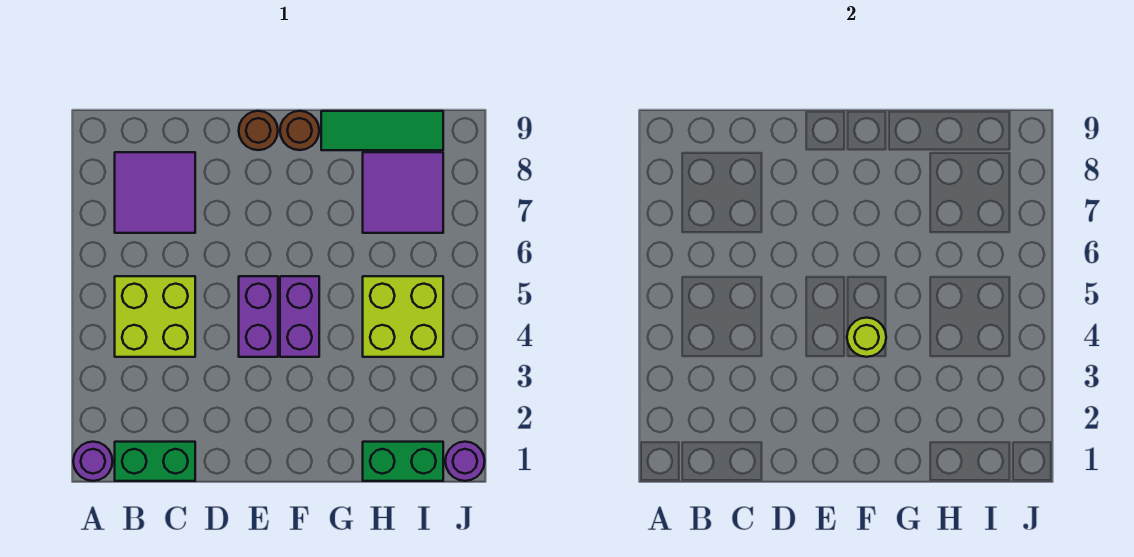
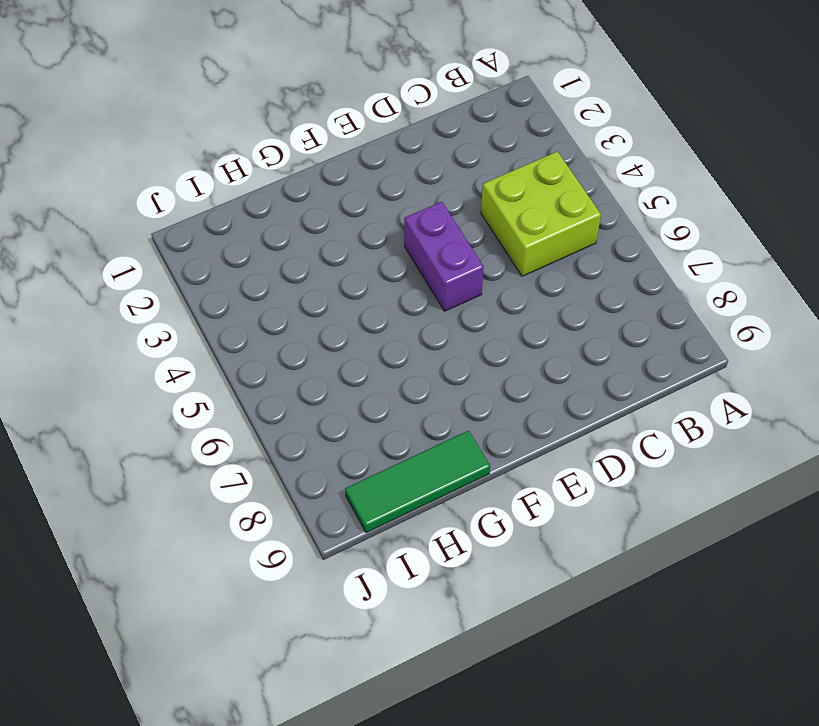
none -> purple 1x1 round brick [73,442,113,481]
none -> green 1x2 brick [115,442,195,481]
none -> purple 2x2 tile [115,152,195,233]

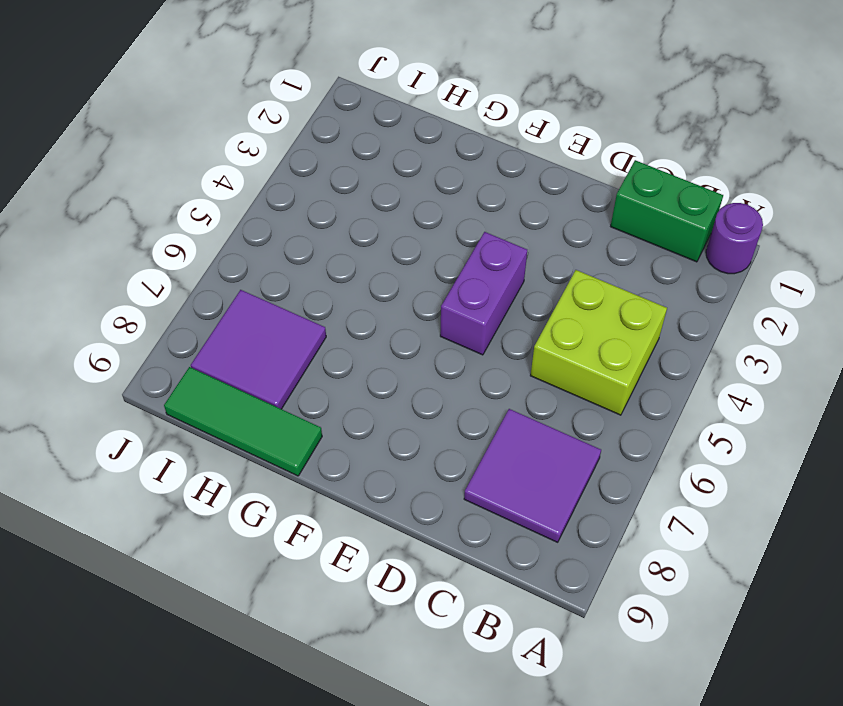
none -> brown 1x1 round brick [239,111,278,150]
none -> purple 1x2 brick [280,276,319,357]
none -> brown 1x1 round brick [280,111,319,150]

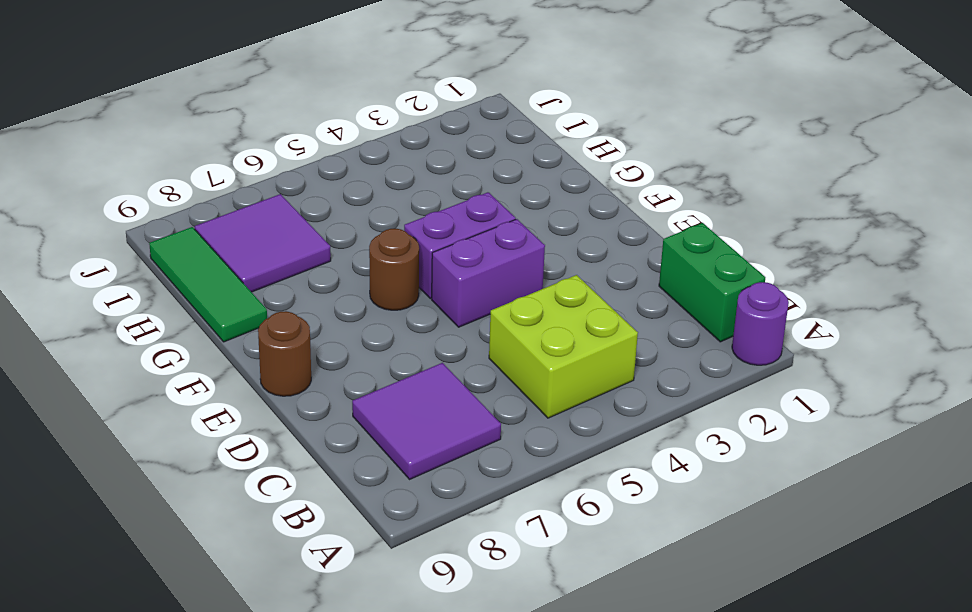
brown 1x1 round brick [369,229,419,310] -> brown 1x1 round brick moved to [280,111,319,150]
none -> green 1x2 brick [363,442,443,481]
none -> lime 2x2 brick [363,276,443,357]
none -> purple 1x1 round brick [445,442,485,481]

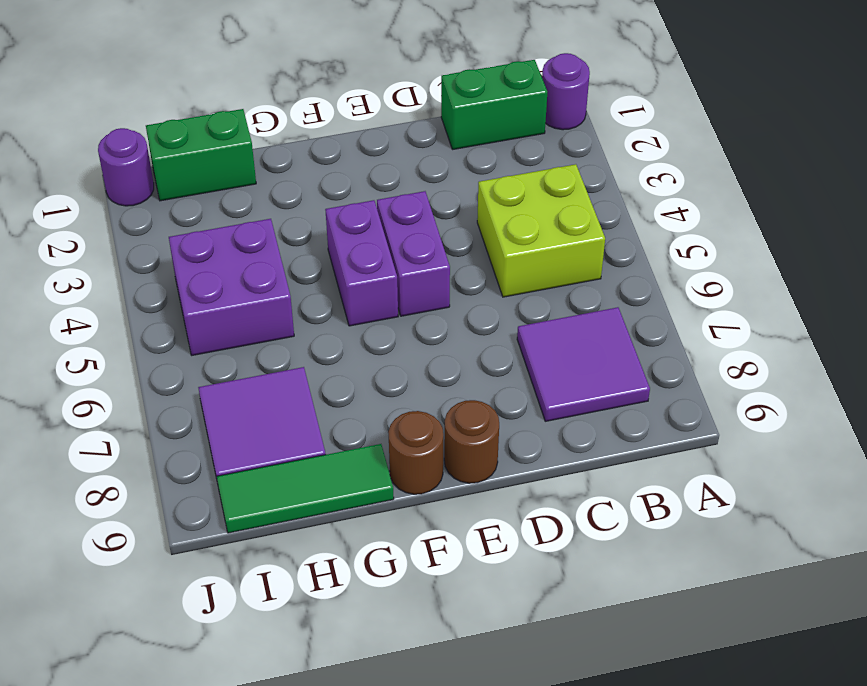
purple 2x2 brick [169,219,294,355] -> lime 2x2 brick [363,276,443,357]
none -> lime 1x1 round brick [847,318,886,357]

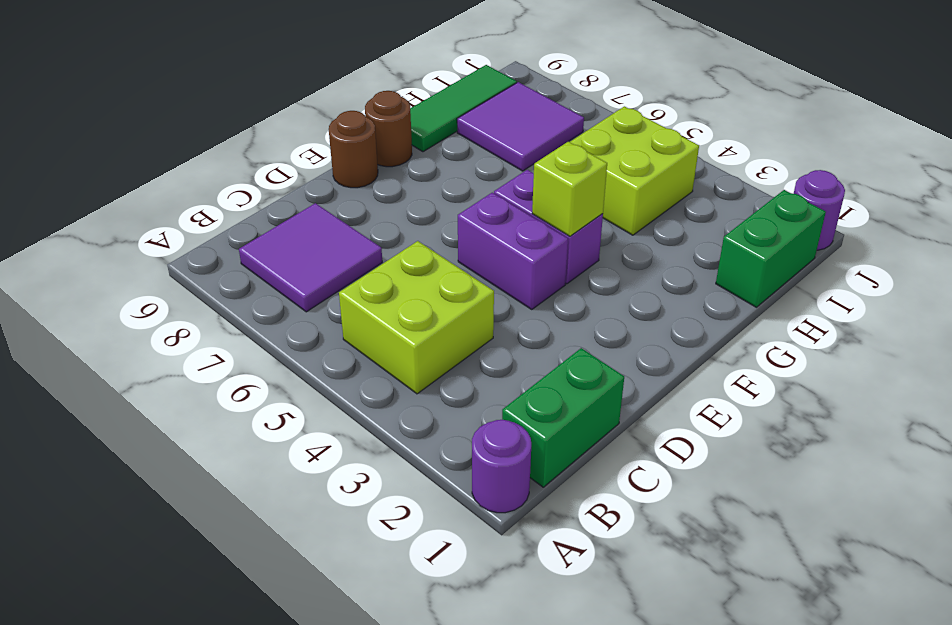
lime 1x1 brick [532,141,607,236] -> lime 1x1 round brick [847,318,886,357]

